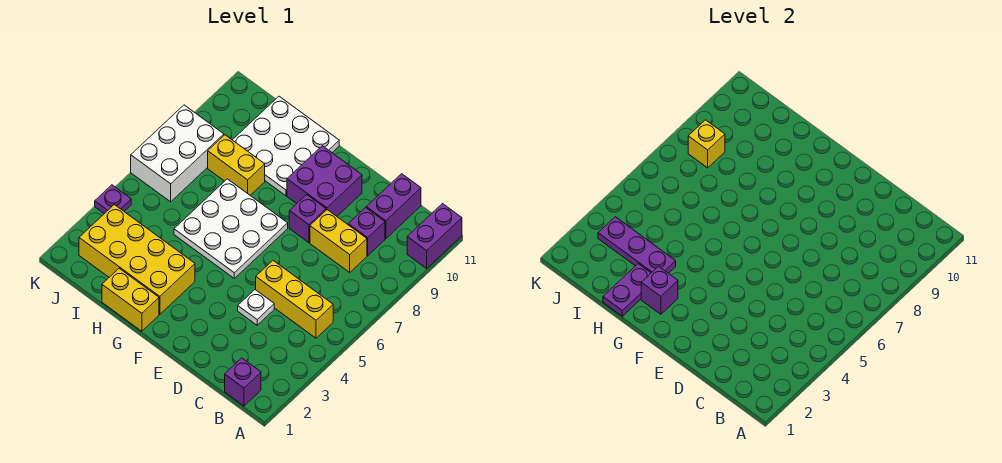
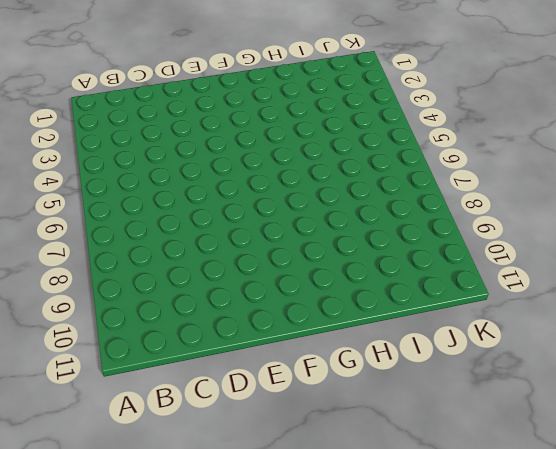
none -> purple 1x2 brick [407,204,462,268]
none -> purple 1x1 brick [225,358,261,406]
none -> yellow 1x3 brick [256,261,333,338]

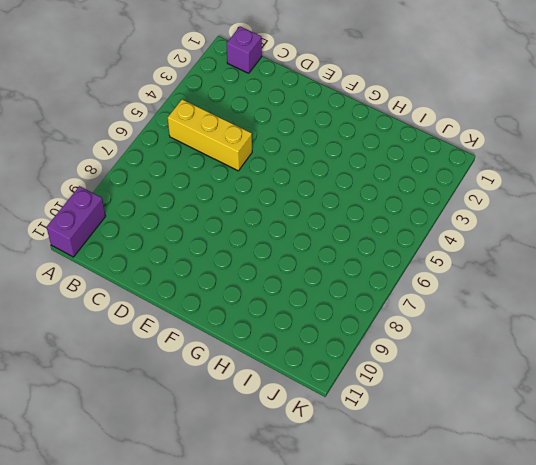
none -> yellow 1x2 brick [310,210,367,272]
none -> purple 1x1 brick [348,208,385,256]
none -> purple 1x2 brick [366,174,421,239]

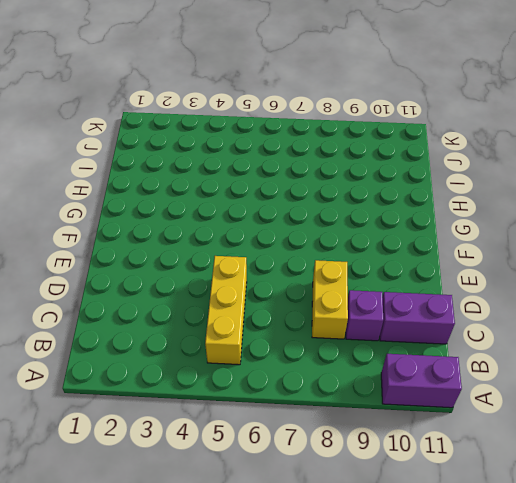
none -> purple 1x1 brick [225,358,261,406]
none -> white 1x1 plate [238,290,274,325]
none -> purple 1x1 brick [289,195,326,243]

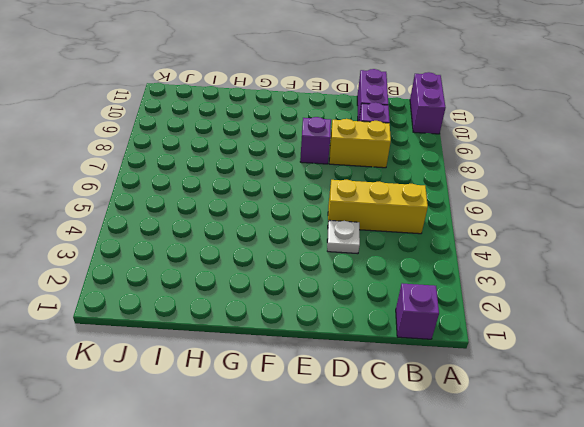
none -> purple 2x2 brick [287,146,362,216]
none -> white 3x3 plate [174,179,288,278]
none -> yellow 1x2 brick [102,268,159,331]

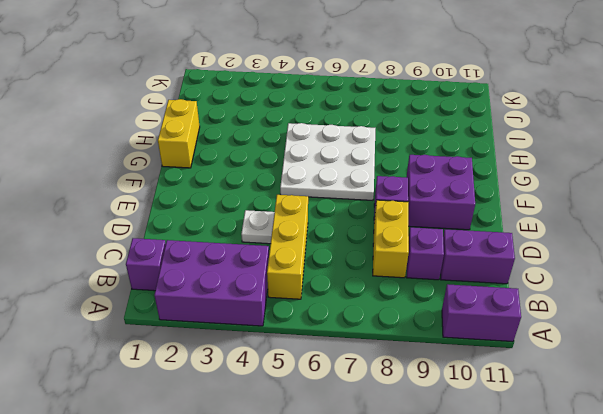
purple 2x3 brick [154,240,269,326] -> none
none -> yellow 2x4 brick [79,205,195,314]
none -> white 3x3 plate [233,96,339,196]
none -> yellow 1x2 brick [208,135,265,195]

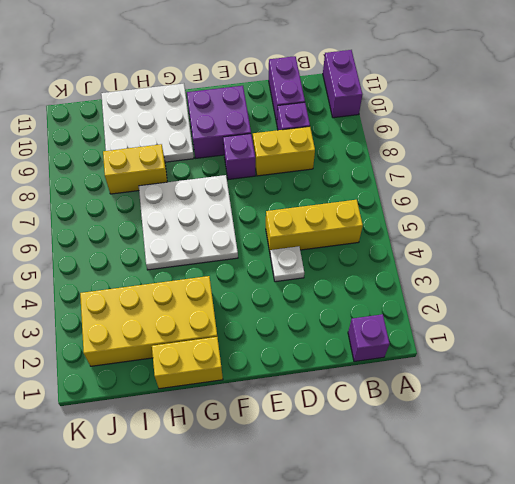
none -> white 2x3 brick [131,105,224,202]
none -> purple 1x1 plate [95,185,131,214]
none -> purple 1x1 brick [641,266,678,314]

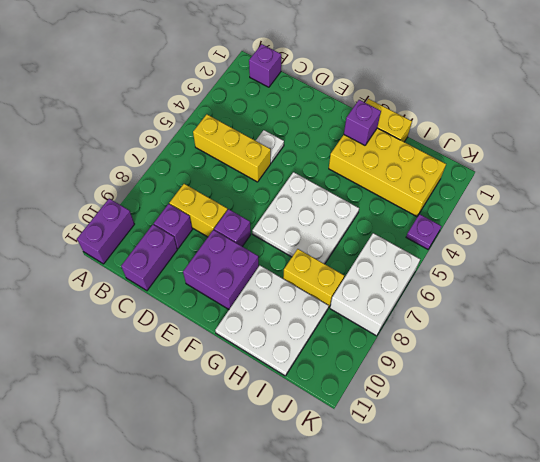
none -> purple 1x2 plate [603,264,651,316]
none -> purple 1x3 plate [598,217,676,273]
none -> yellow 1x1 brick [688,120,725,168]

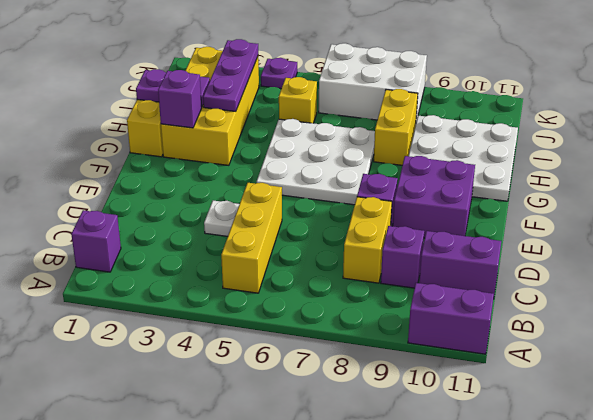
yellow 1x1 brick [279,77,317,123] -> yellow 1x1 brick moved to [688,120,725,168]

